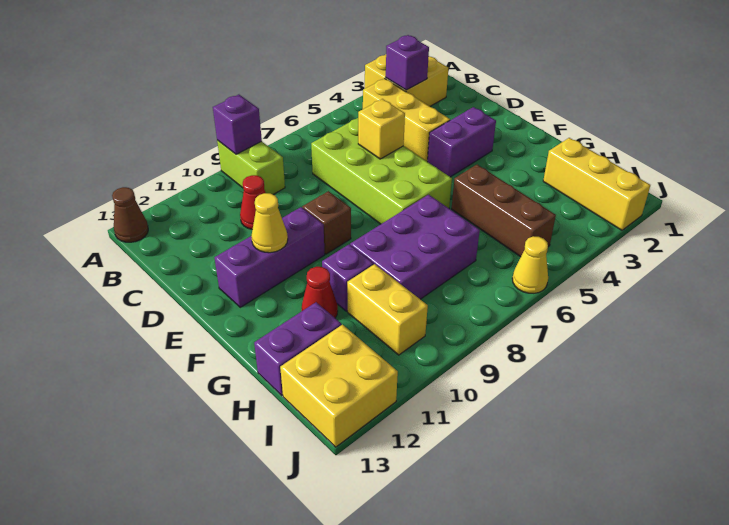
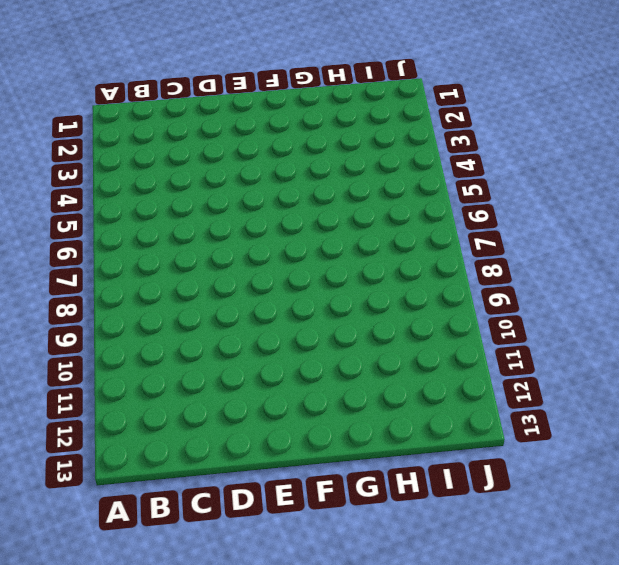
none -> yellow 2x2 brick [365,55,448,106]
none -> lime 1x2 brick [217,140,285,195]
none -> brown 1x1 cone [112,187,148,242]

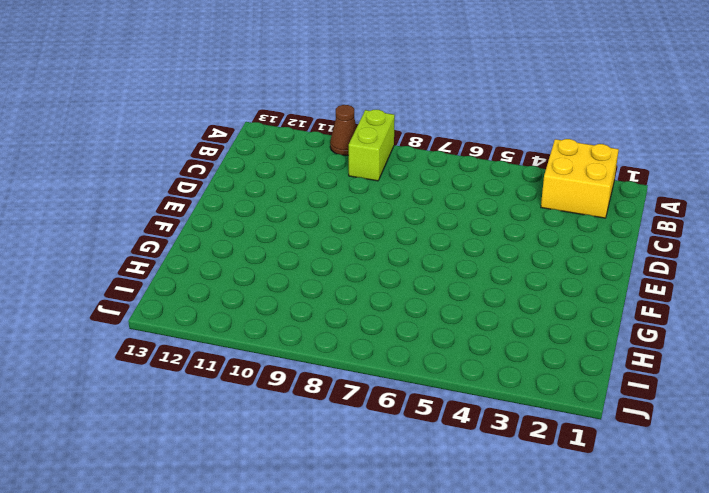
brown 1x1 cone [330,105,357,156] -> brown 1x1 cone moved to [112,187,148,242]
none -> yellow 1x3 brick [363,79,450,162]
none -> lime 2x4 brick [311,118,452,224]
none -> red 1x1 cone [240,175,266,230]

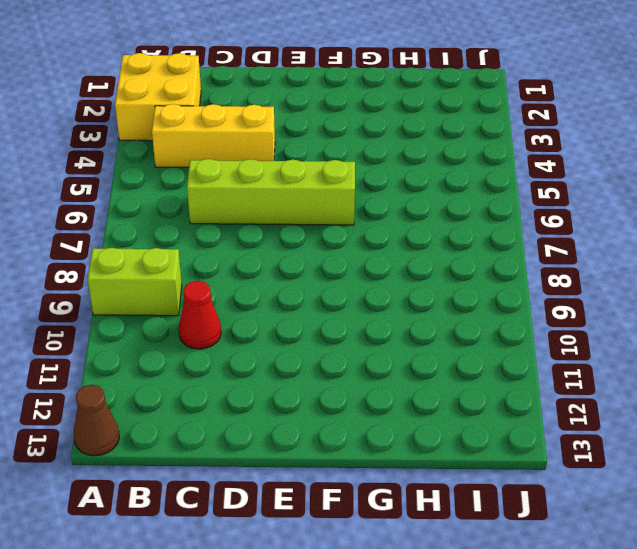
lime 1x4 brick [187,159,355,225] -> lime 2x4 brick [311,118,452,224]
none -> purple 1x2 brick [428,107,496,177]
none -> brown 1x1 brick [303,191,351,254]
none -> purple 1x3 brick [215,207,325,307]

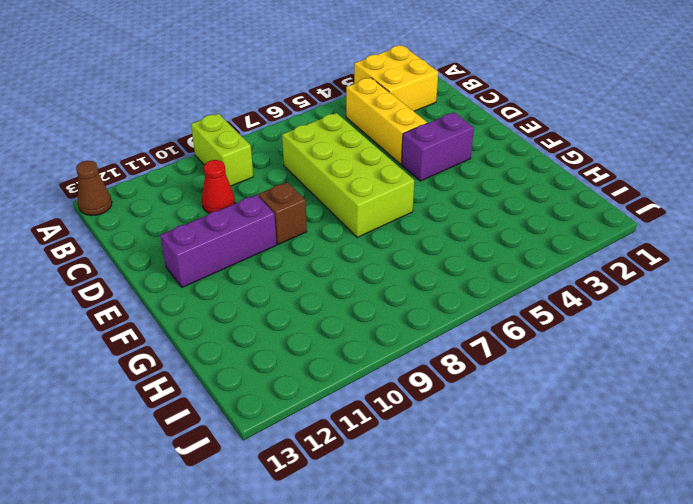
none -> brown 1x3 brick [452,165,556,257]
none -> purple 2x3 brick [350,195,480,299]
none -> purple 1x1 brick [322,244,373,311]

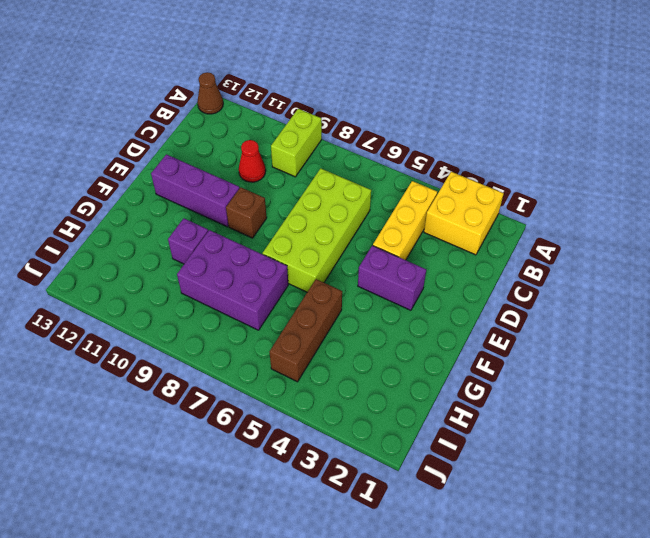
none -> red 1x1 cone [302,267,338,318]
none -> yellow 1x3 brick [543,138,650,230]
none -> yellow 1x2 brick [347,264,428,355]

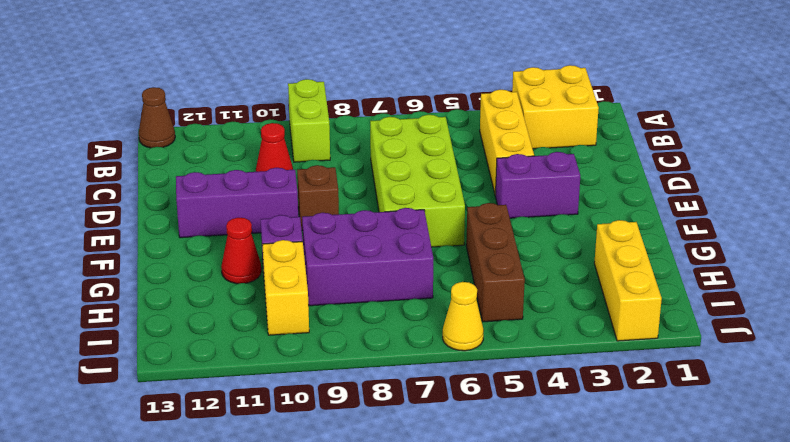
none -> purple 1x2 brick [254,302,341,396]
none -> yellow 2x2 brick [280,325,398,447]
none -> purple 1x1 brick [213,95,262,154]

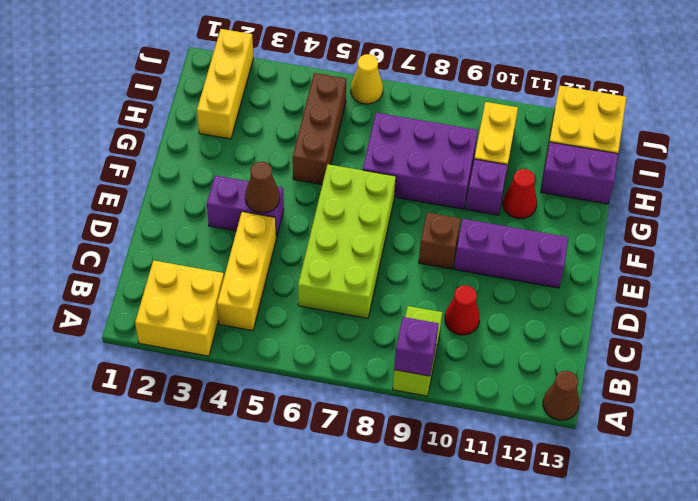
brown 1x1 cone [245,162,280,213] -> none
none -> purple 1x1 brick [386,35,429,90]
none -> yellow 1x1 brick [358,99,405,159]
none -> yellow 1x1 cone [251,193,288,253]

